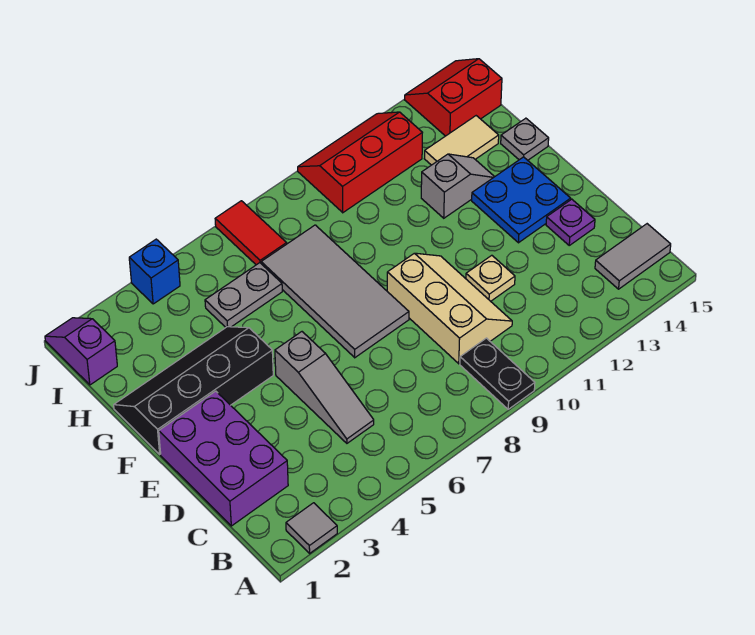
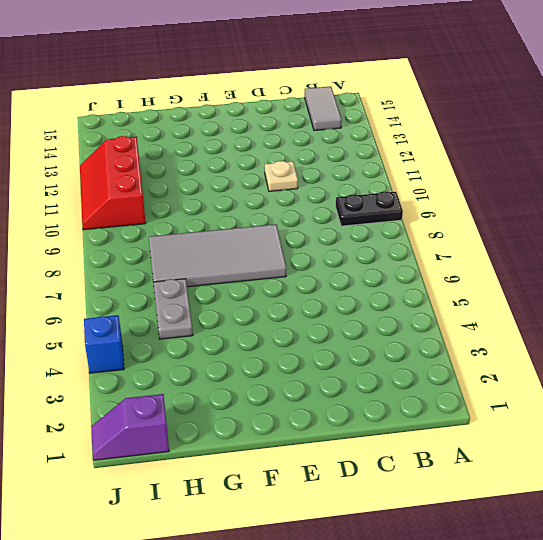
none -> grey 1x1 tile [286,503,337,553]
none -> purple 2x3 brick [159,391,288,526]
none -> grey 1x3 slope [275,332,374,443]

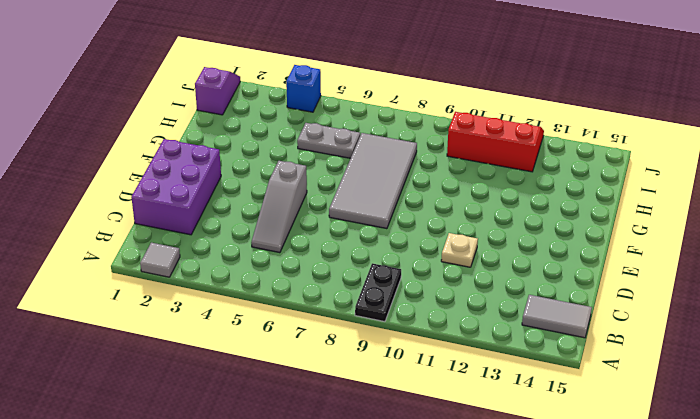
none -> tan 2x3 slope [387,253,512,364]
none -> purple 1x1 plate [546,199,595,245]
none -> blue 2x2 plate [472,157,571,243]

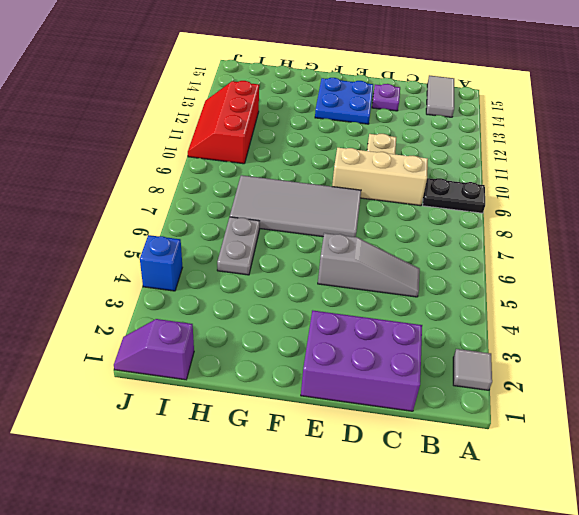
none -> black 2x4 slope [114,327,273,454]
none -> grey 1x2 slope [421,154,494,218]
none -> grey 1x1 plate [501,118,549,160]

